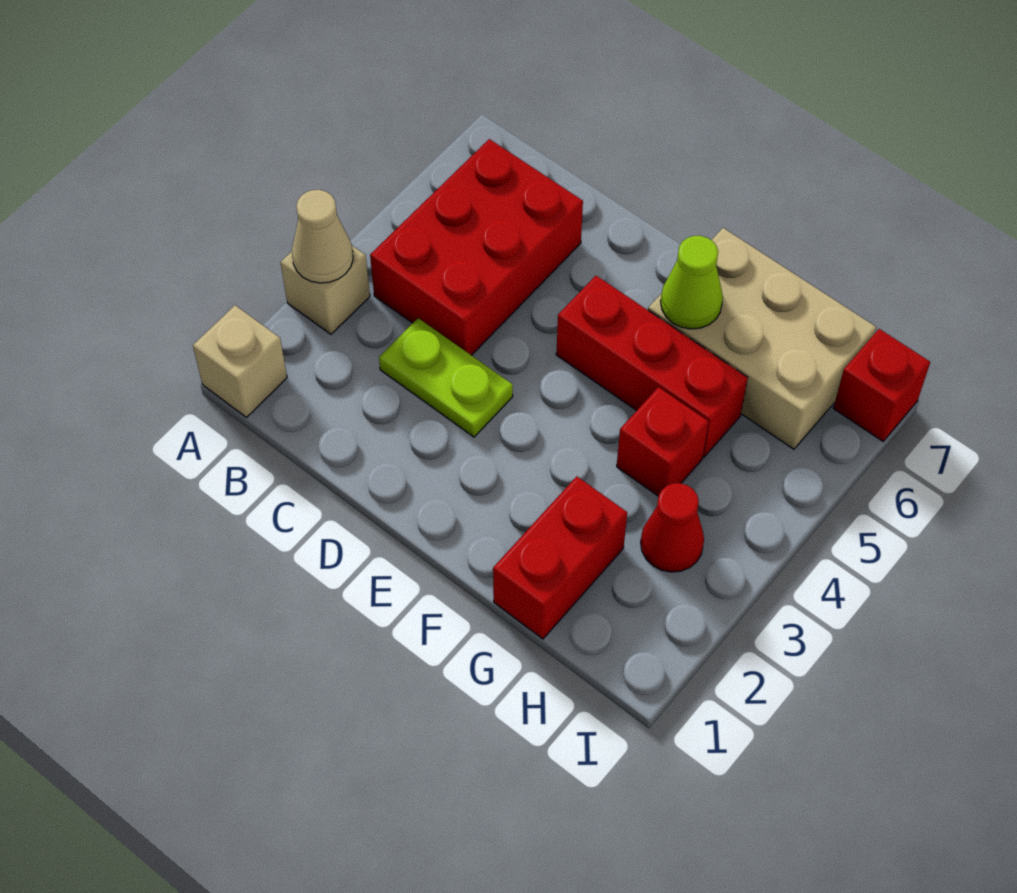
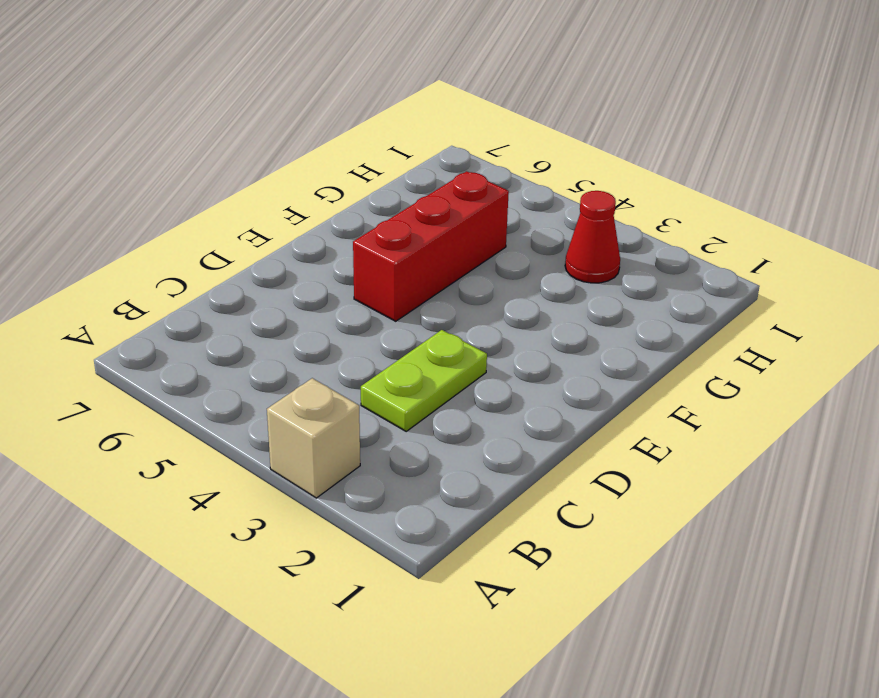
none -> tan 1x1 brick [193,305,287,417]
none -> red 2x3 brick [370,139,583,355]
none -> tan 2x3 brick [648,228,876,449]

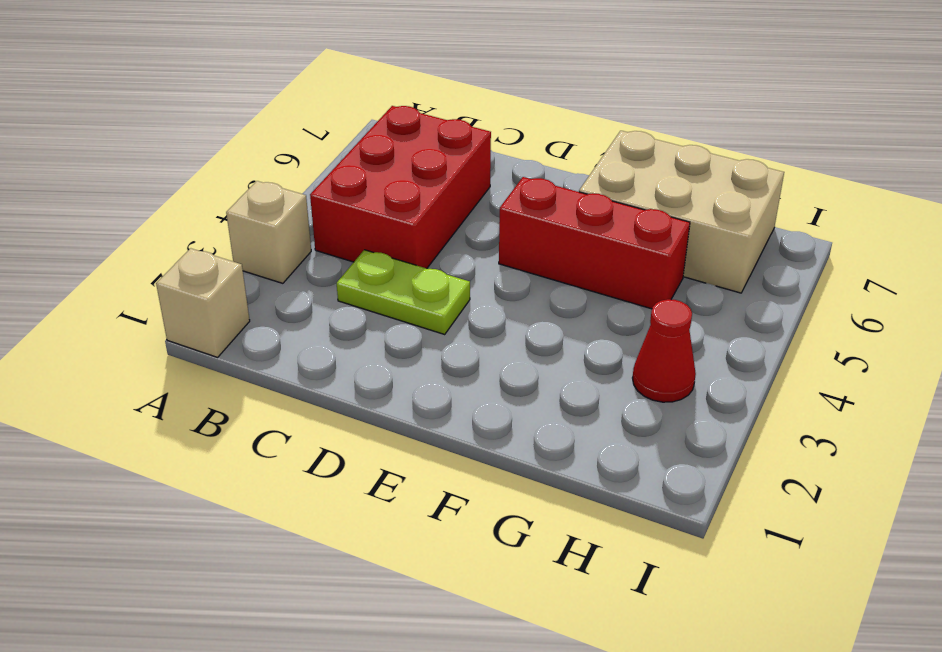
none -> red 1x2 brick [493,476,627,639]
none -> red 1x1 brick [617,387,709,496]
none -> red 1x1 brick [833,329,930,441]

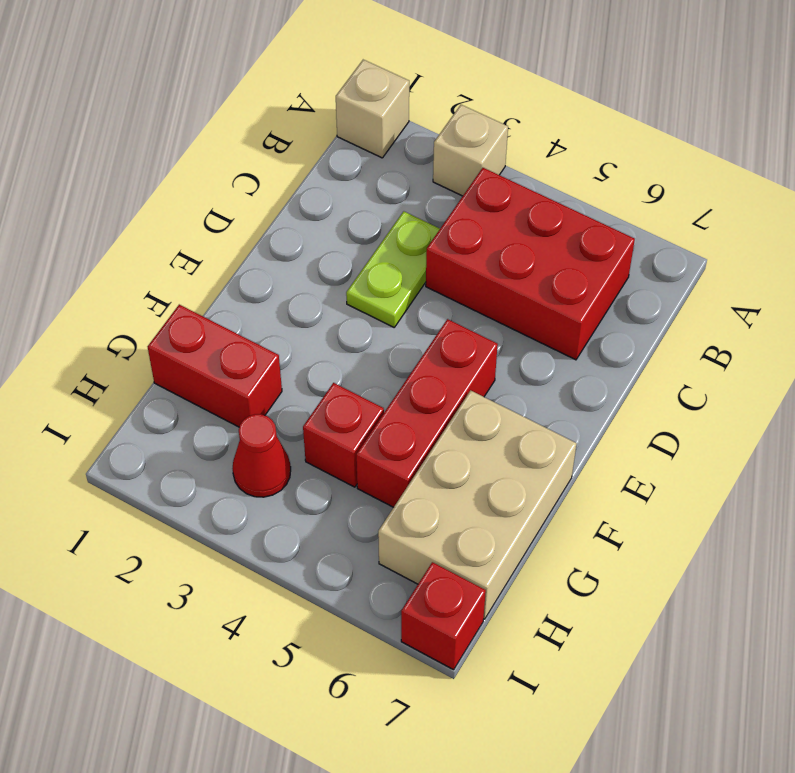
none -> tan 1x1 cone [292,190,353,283]
none -> lime 1x1 cone [661,236,723,329]

